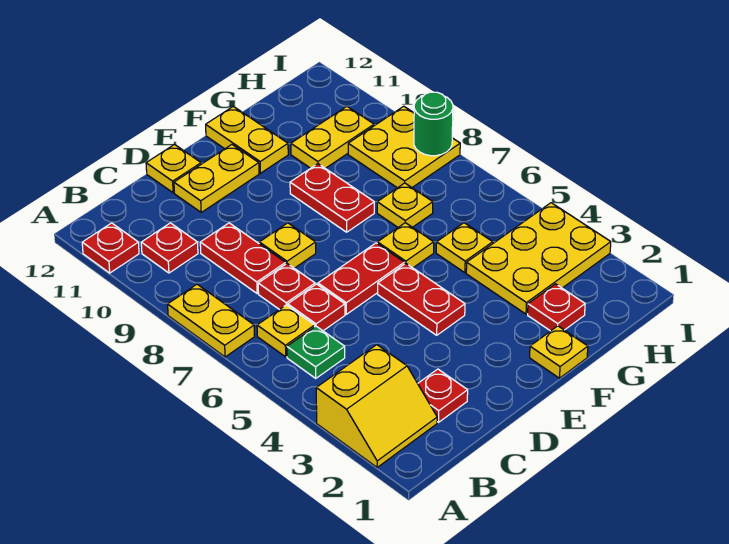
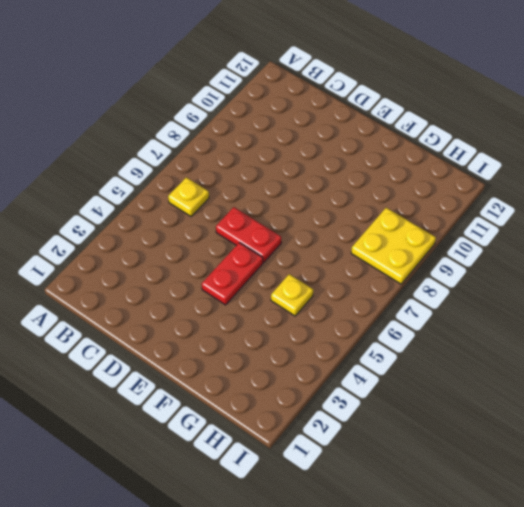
none -> yellow 2x2 slope [316,345,437,467]
none -> yellow 1x2 plate [168,284,255,357]
none -> red 1x1 plate [82,223,139,273]

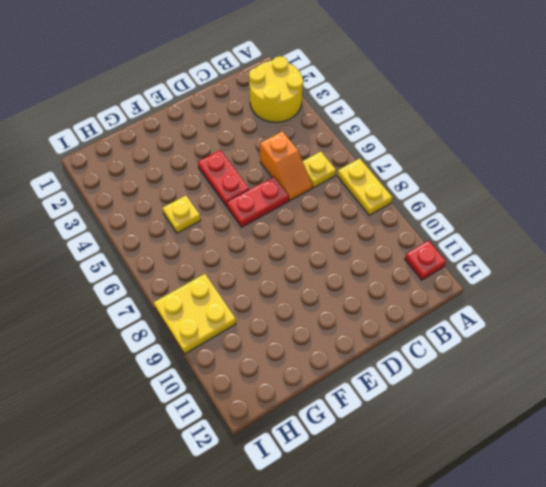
yellow 2x2 round brick [249,56,303,122] -> yellow 2x2 slope [316,345,437,467]
orange 1x2 slope [260,131,313,201] -> red 1x1 plate [288,284,345,331]
none -> green 1x1 plate [287,326,345,378]
none -> red 1x1 plate [141,223,198,273]
none -> red 1x1 plate [418,369,468,422]

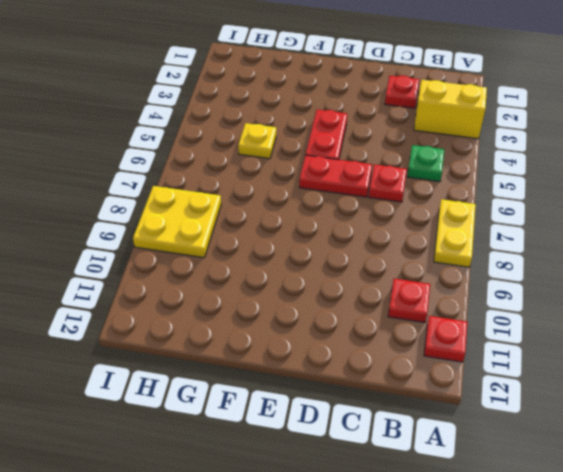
none -> yellow 1x1 plate [257,305,315,357]
none -> red 1x1 plate [258,264,315,310]
none -> red 1x2 plate [200,223,286,294]

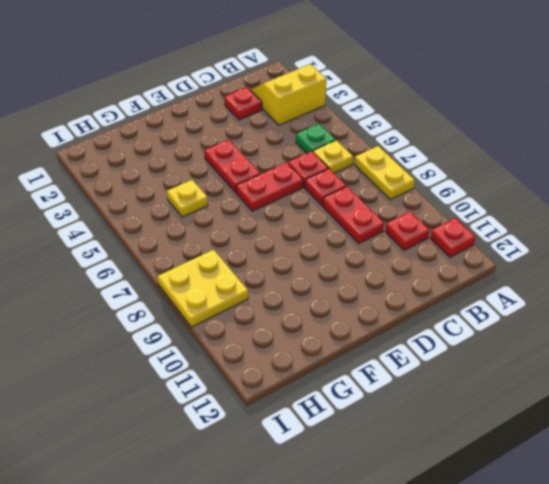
none -> yellow 1x1 plate [259,223,316,268]
none -> yellow 1x2 plate [174,145,259,212]
none -> yellow 1x1 plate [146,145,201,193]

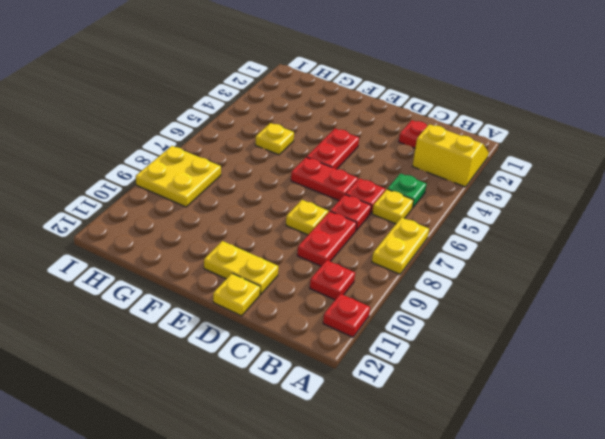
none -> yellow 1x1 plate [530,326,588,378]
none -> yellow 1x1 plate [377,223,434,268]
none -> red 1x2 plate [290,164,374,232]

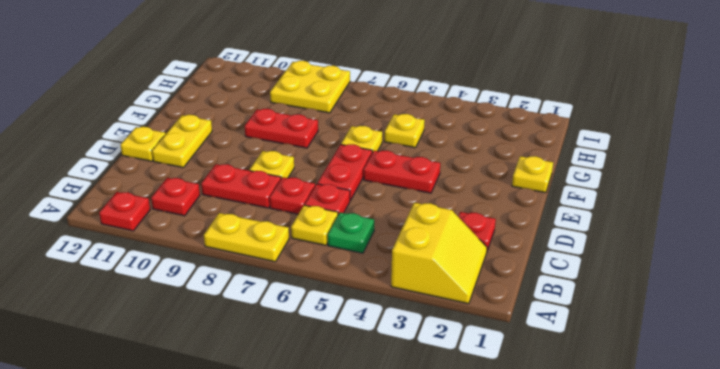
none -> yellow 1x2 plate [206,106,288,173]
none -> red 1x1 plate [528,284,585,331]
none -> yellow 2x3 plate [466,203,611,314]

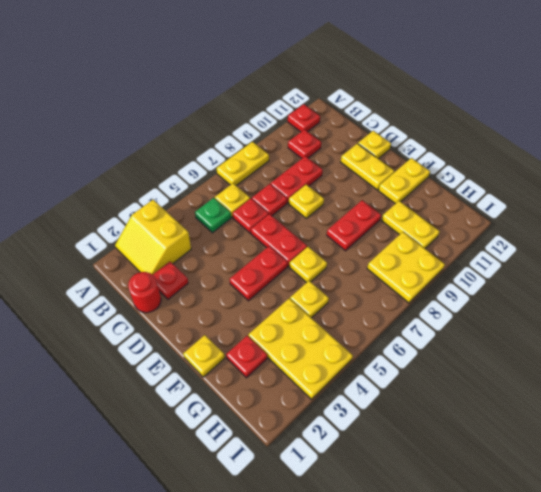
red 1x1 round brick [128,272,161,313] -> none
none -> yellow 1x1 plate [377,183,433,227]
none -> green 1x1 round brick [414,92,453,156]

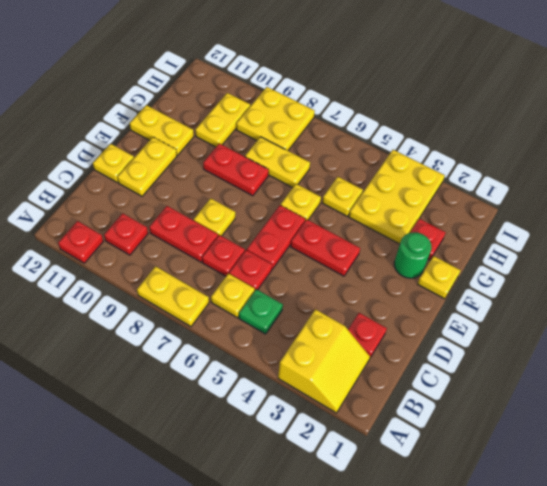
green 1x1 round brick [394,232,432,278] -> green 1x1 round brick moved to [414,92,453,156]
yellow 1x2 plate [245,137,310,188] -> yellow 1x1 plate [377,183,433,227]

